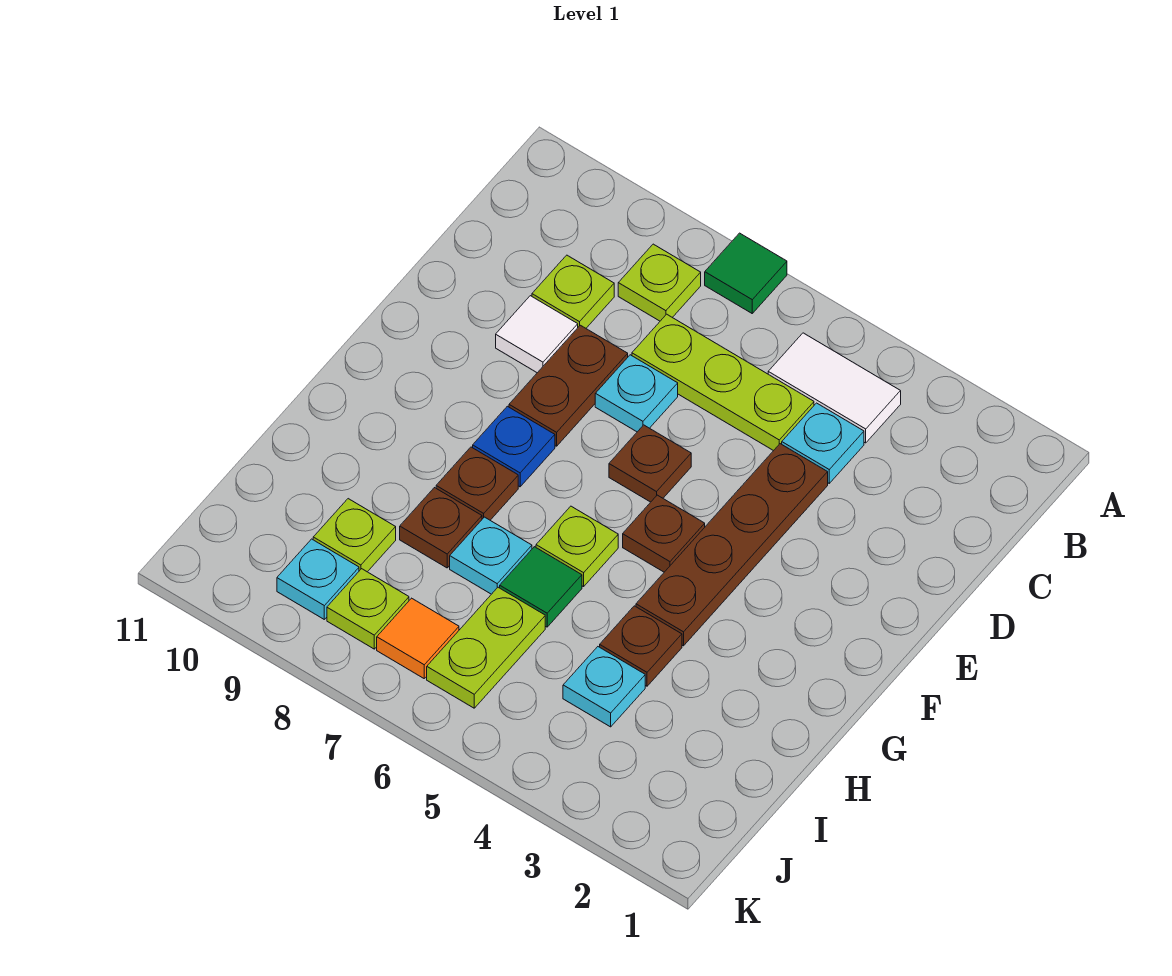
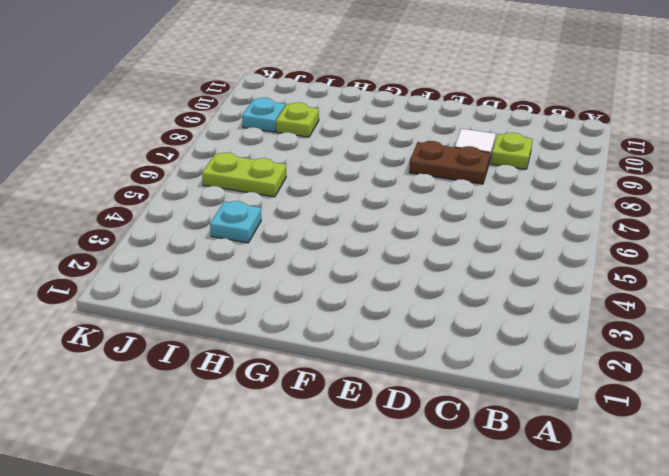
none -> green 1x1 tile [705,233,787,313]
none -> white 1x2 tile [768,333,901,443]
none -> lime 1x1 plate [618,244,701,321]

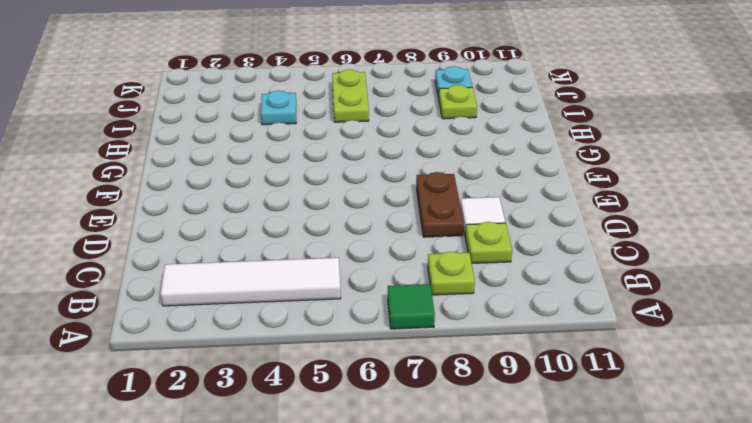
white 1x4 tile [160,258,341,306] -> white 1x2 tile [768,333,901,443]
none -> cyan 1x1 plate [782,403,864,483]
none -> lime 1x3 plate [632,314,814,451]
none -> brown 1x4 plate [636,444,828,646]

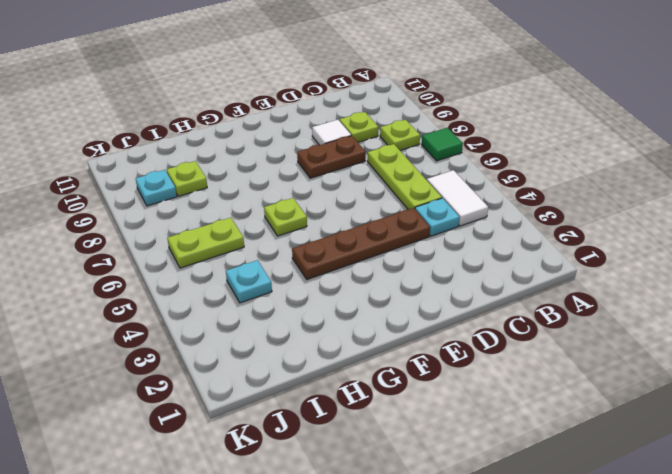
none -> cyan 1x1 plate [595,355,678,432]
none -> brown 1x1 plate [609,425,691,502]
none -> brown 1x1 plate [623,495,705,572]

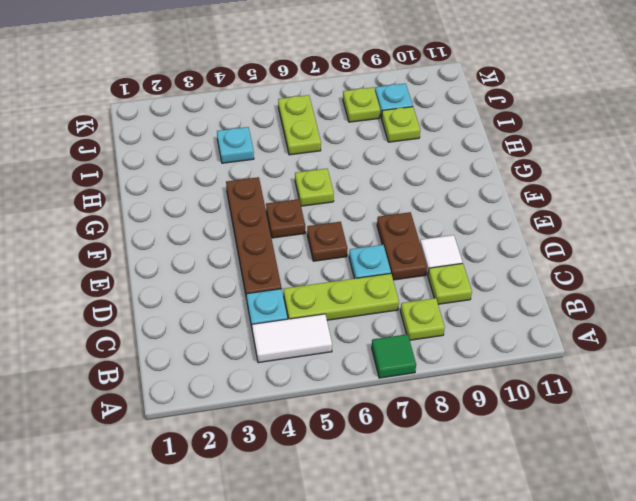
none -> blue 1x1 plate [473,406,555,487]
none -> brown 1x1 plate [436,447,518,520]
none -> brown 1x1 plate [600,606,682,686]

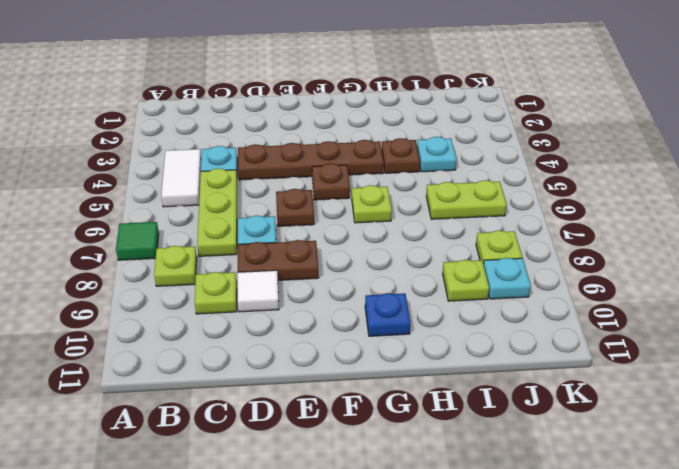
blue 1x1 plate [365,293,410,336] -> blue 1x1 plate moved to [473,406,555,487]
none -> brown 1x1 plate [436,447,518,520]
none -> green 1x1 tile [500,547,582,627]
none -> cyan 1x1 plate [450,517,532,594]

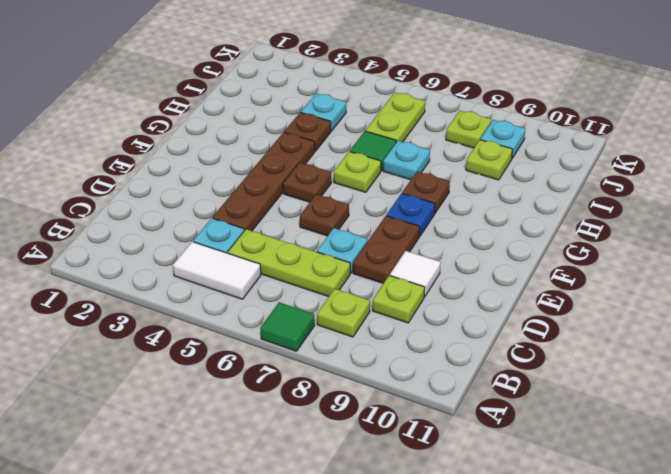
none -> brown 1x1 plate [400,488,482,568]
none -> orange 1x1 tile [377,598,459,678]

